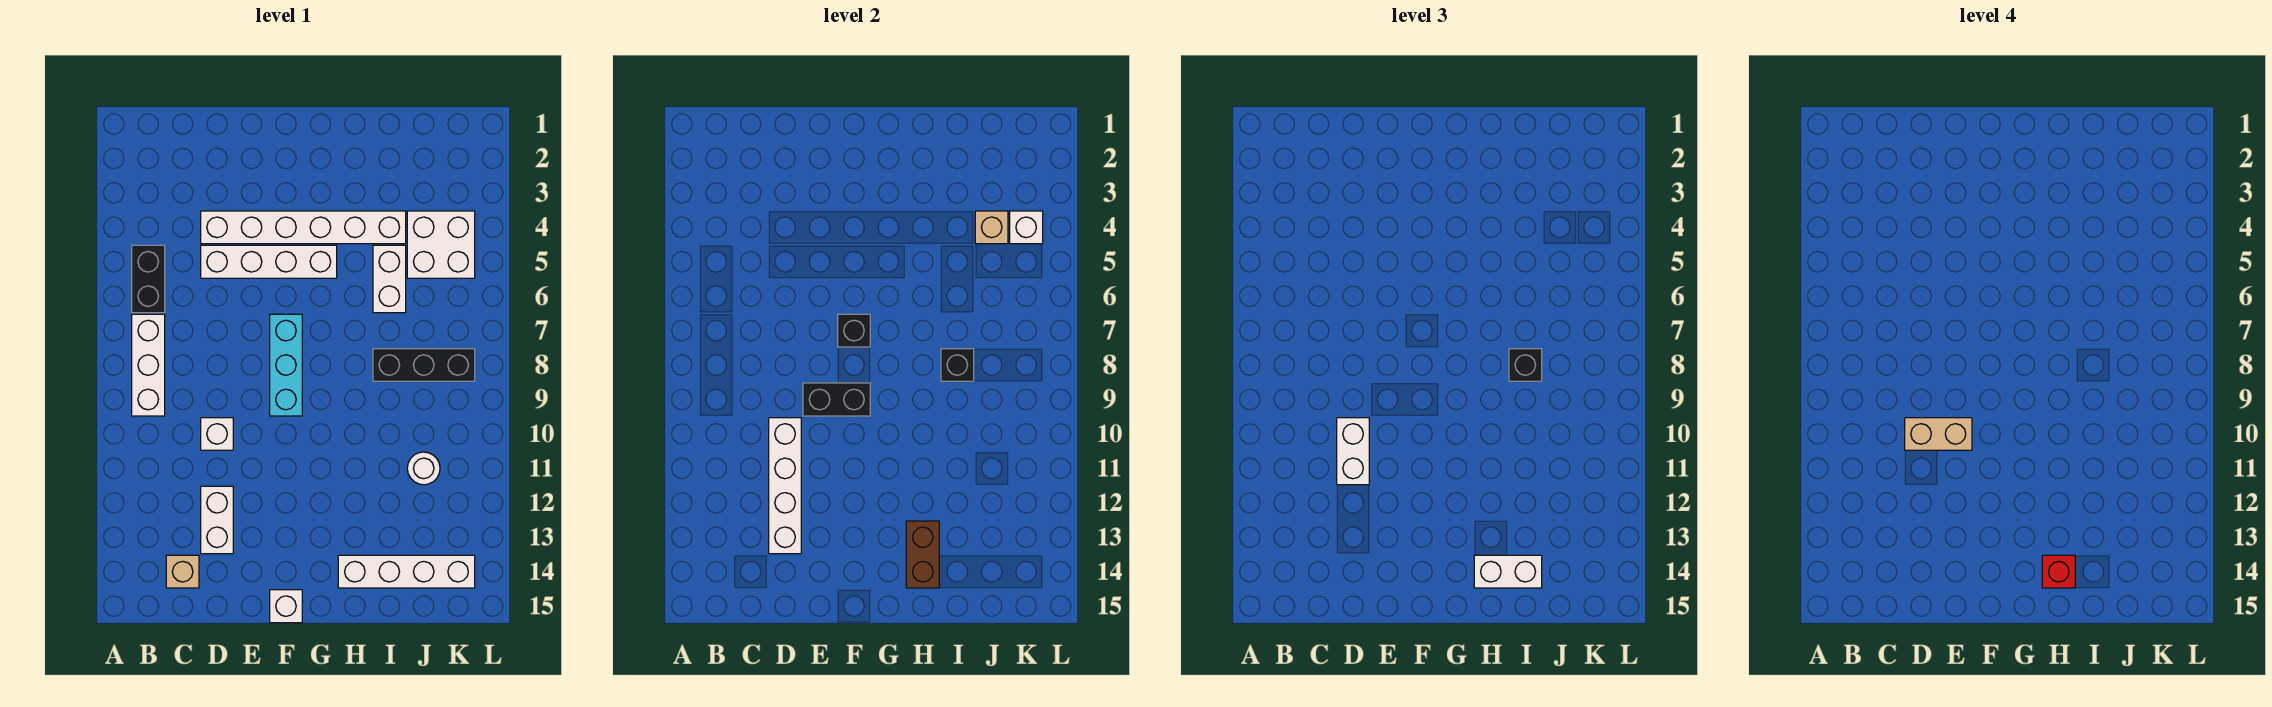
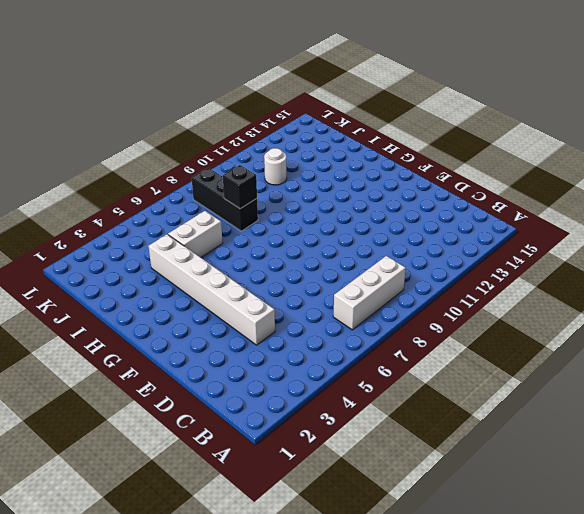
none -> black 1x2 brick [132,245,165,313]
none -> tan 1x1 brick [166,555,199,588]
none -> white 1x4 brick [201,245,337,278]

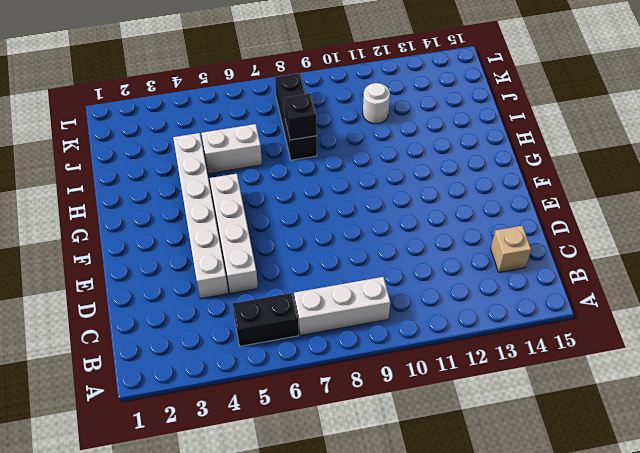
none -> white 1x1 brick [201,418,233,450]
none -> white 1x2 brick [201,486,233,554]
none -> cyan 1x3 brick [270,314,302,416]

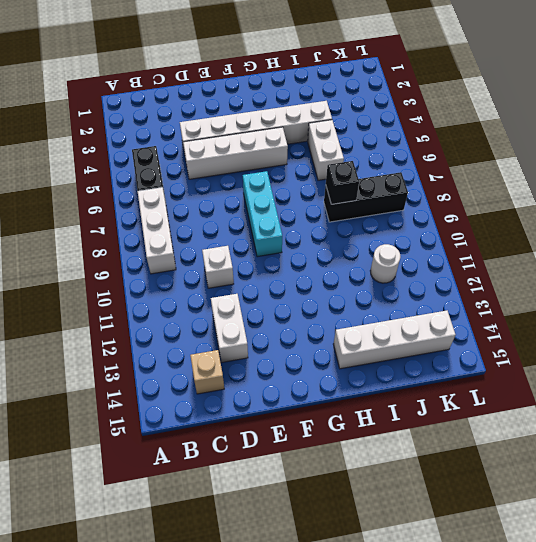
none -> white 1x1 brick [270,590,302,623]
none -> white 2x2 brick [407,211,475,278]
none -> white 1x4 brick [769,418,801,554]

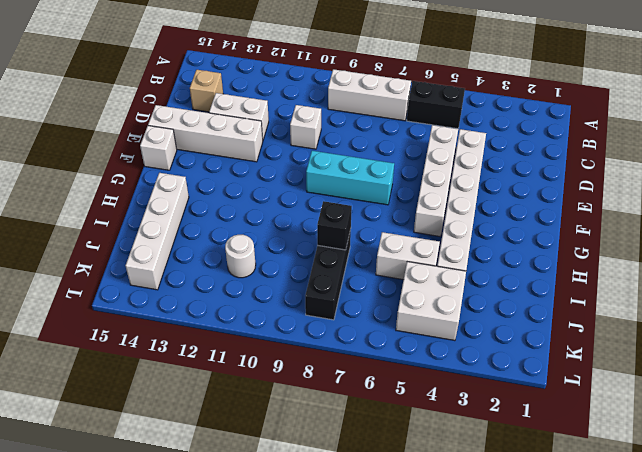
white 1x4 brick [148,105,263,162] -> white 1x4 brick moved to [769,418,801,554]
none -> black 1x2 brick [803,383,870,416]
none -> black 1x1 brick [838,314,870,347]
none -> brown 1x2 brick [906,521,939,588]

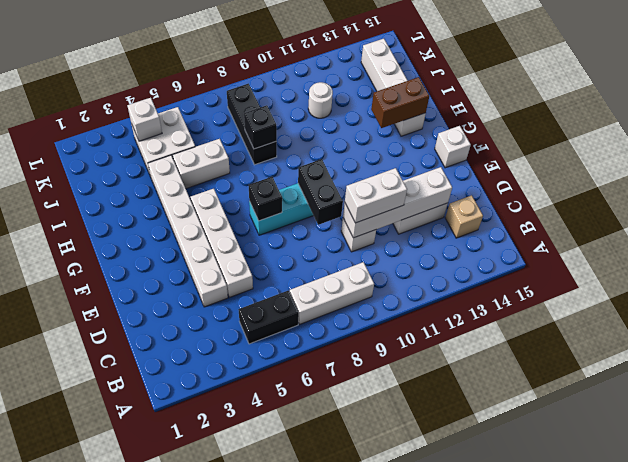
none -> tan 1x1 brick [975,211,1008,244]
none -> white 1x2 brick [1474,555,1542,588]
none -> black 1x1 brick [1509,349,1542,381]

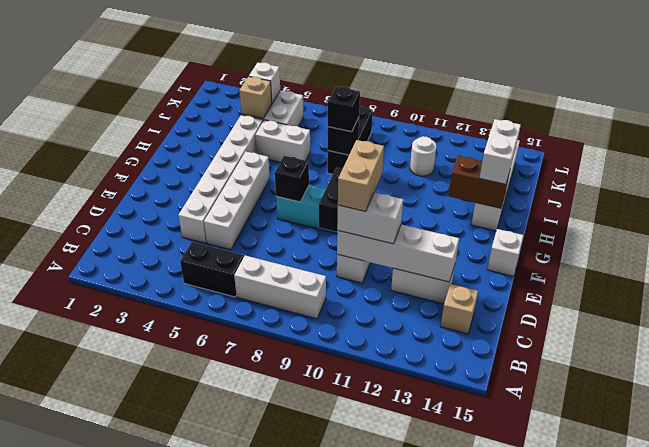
none -> red 1x1 brick [2042,555,2075,588]

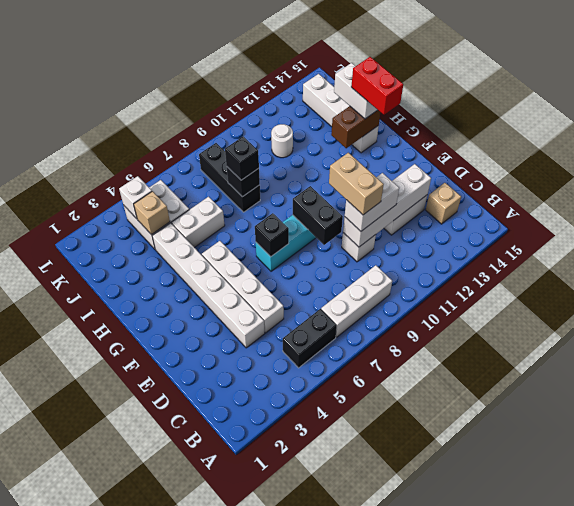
red 1x2 brick [351,57,403,115] -> red 1x1 brick [2042,555,2075,588]
none -> white 1x1 brick [270,590,302,623]

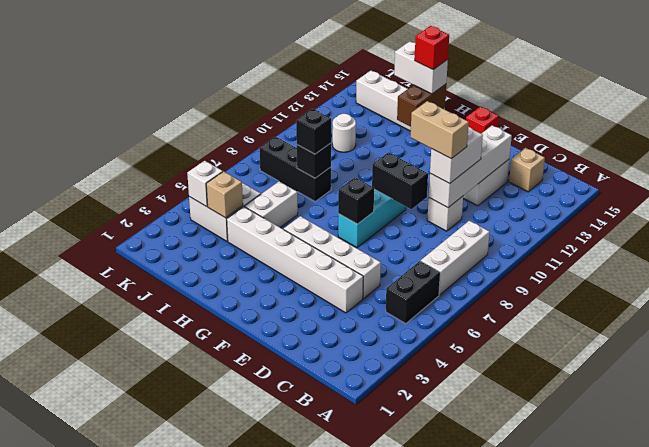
red 1x1 brick [466,107,499,133] -> white 1x1 brick [270,590,302,623]

